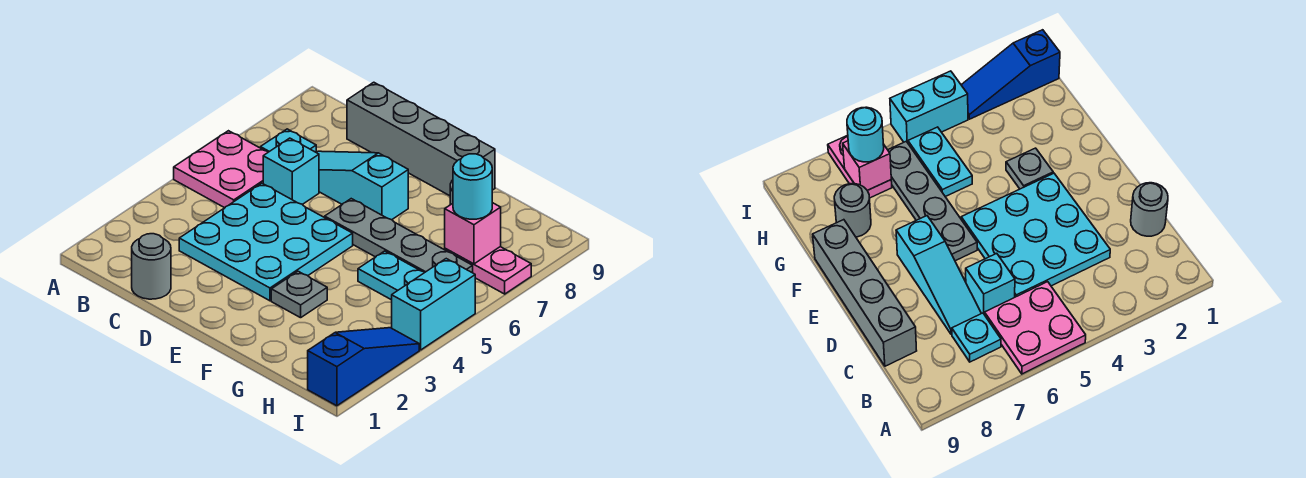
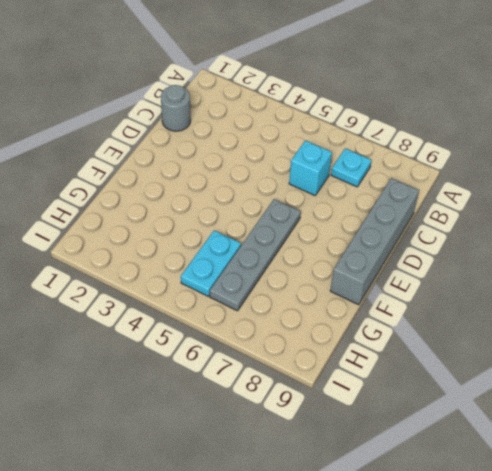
none -> pink 2x2 plate [174,131,268,208]
none -> cyan 3x3 plate [179,183,353,301]
none -> cyan 1x3 slope [316,151,408,220]

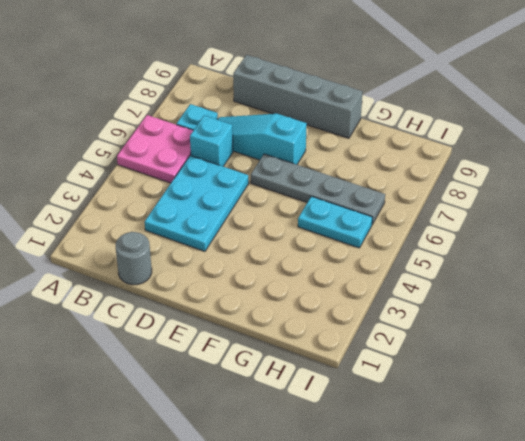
cyan 2x3 plate [145,156,249,251] -> cyan 3x3 plate [179,183,353,301]
none -> grey 1x1 plate [271,271,327,318]
none -> grey 1x1 round brick [834,184,871,237]
none -> pink 1x2 plate [445,247,531,294]

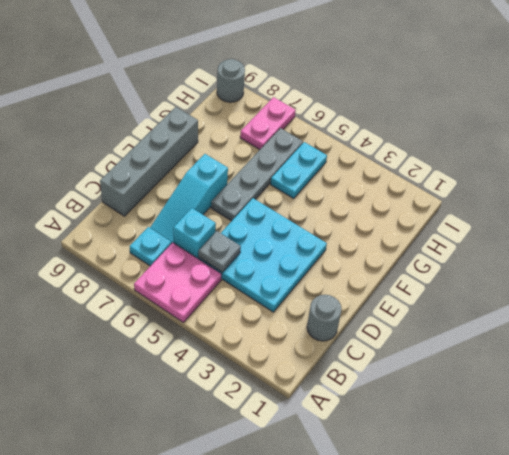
grey 1x1 plate [198,231,241,273] -> grey 1x1 plate moved to [271,271,327,318]
grey 1x1 round brick [217,59,245,102] -> grey 1x1 round brick moved to [834,184,871,237]
none -> blue 1x3 slope [308,328,419,406]
none -> cyan 1x2 brick [392,259,475,350]
none -> pink 1x1 brick [445,203,501,264]

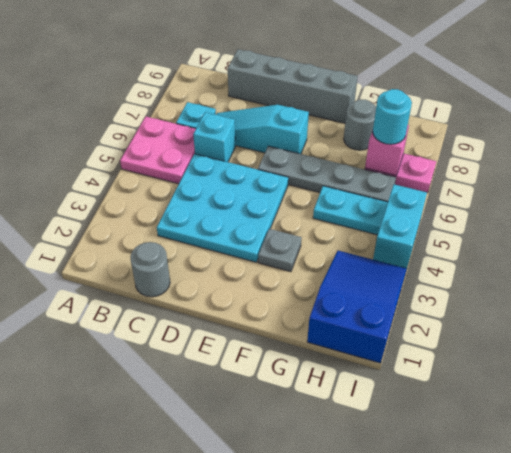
blue 2x3 slope [307,251,407,363] -> blue 1x3 slope [308,328,419,406]

